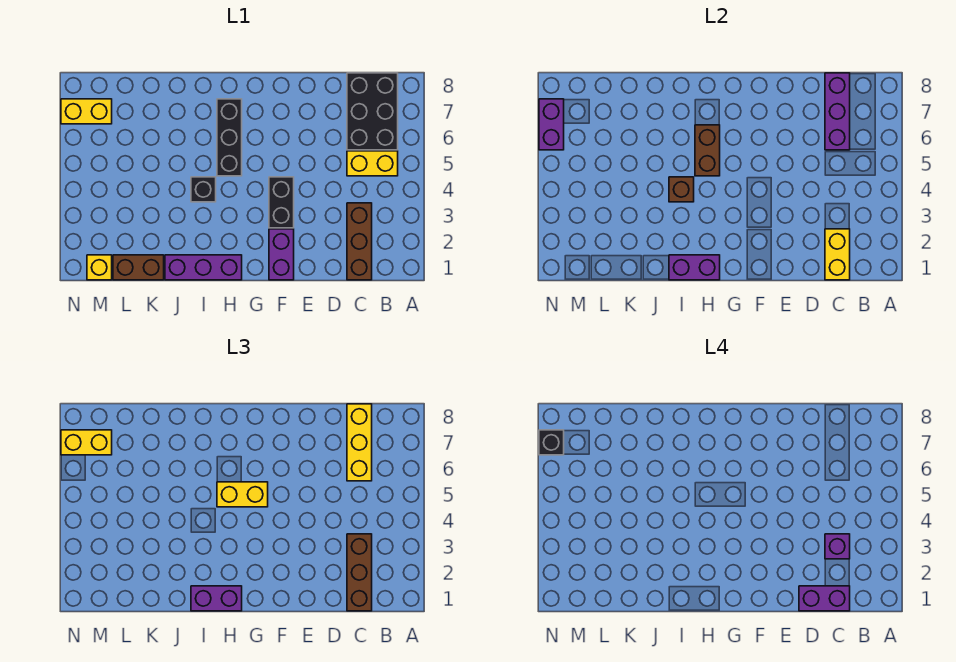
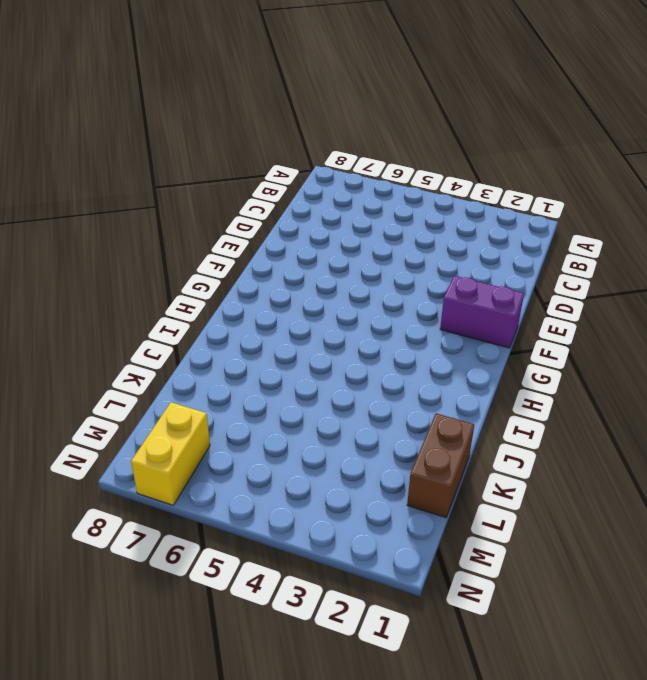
none -> yellow 1x2 brick [347,151,398,176]
none -> black 2x3 brick [347,73,398,150]
none -> brown 1x3 brick [347,203,372,280]

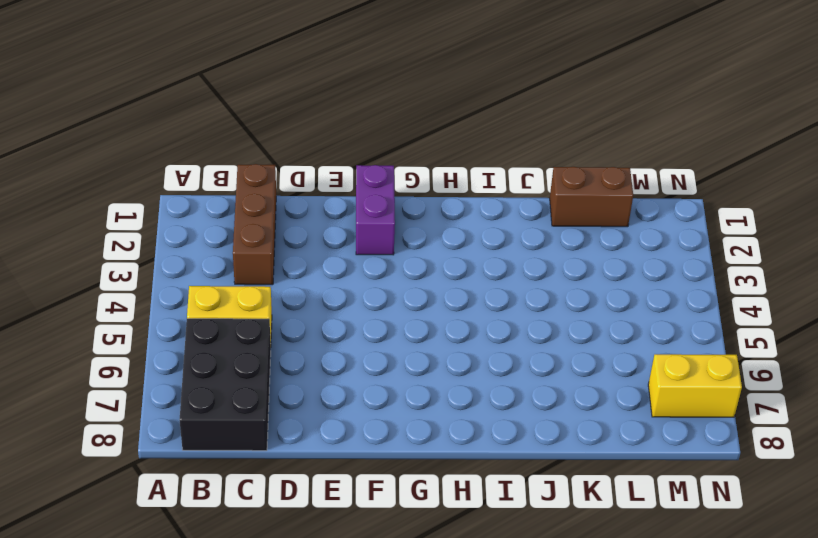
none -> black 1x2 brick [269,177,294,228]
none -> purple 1x3 brick [165,255,242,280]
none -> black 1x3 brick [217,99,242,176]

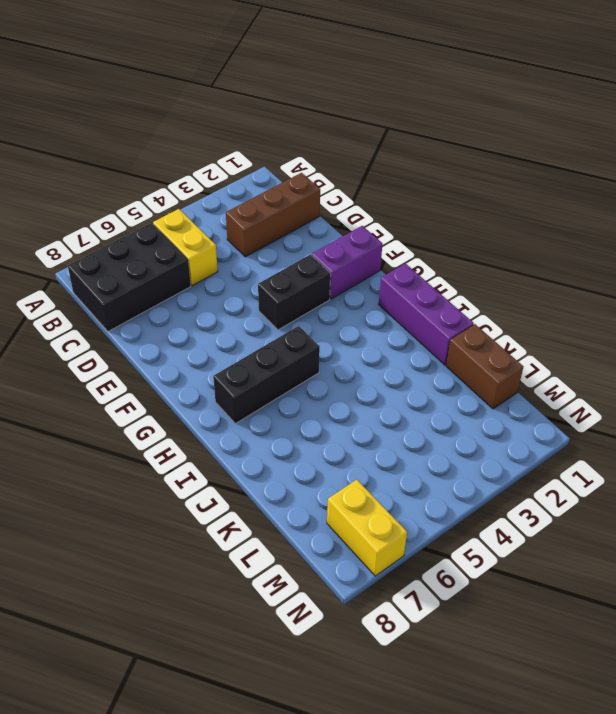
none -> black 1x1 brick [191,177,216,202]
none -> yellow 1x1 brick [87,255,112,280]
none -> yellow 1x2 brick [825,229,850,280]

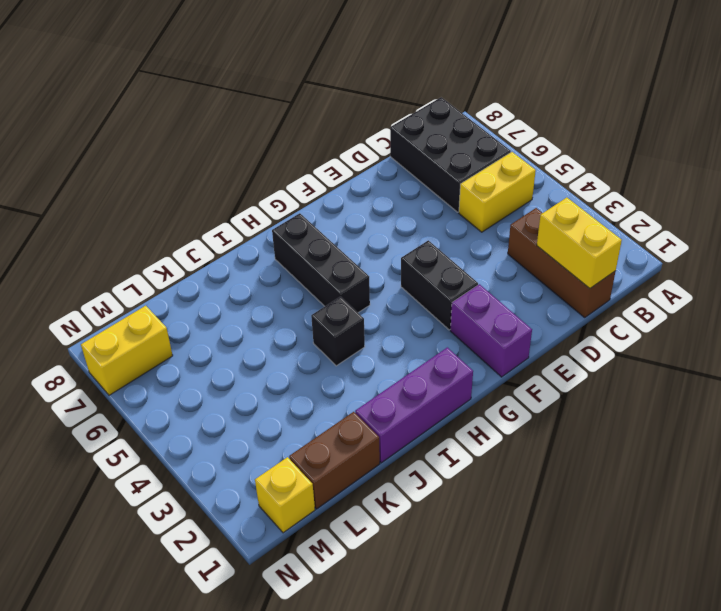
none -> purple 1x3 brick [825,73,850,150]
none -> purple 1x2 brick [669,255,720,280]
none -> brown 1x2 brick [695,125,720,176]

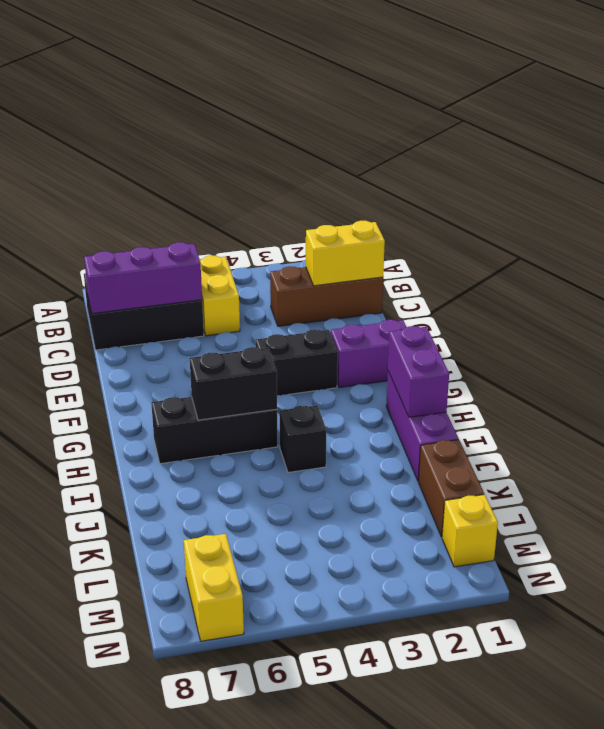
black 1x2 brick [190,347,277,420] -> brown 1x2 brick [695,125,720,176]
none -> brown 1x1 brick [669,177,694,202]
none -> purple 1x2 brick [539,99,564,150]
none -> brown 1x3 brick [347,534,372,611]

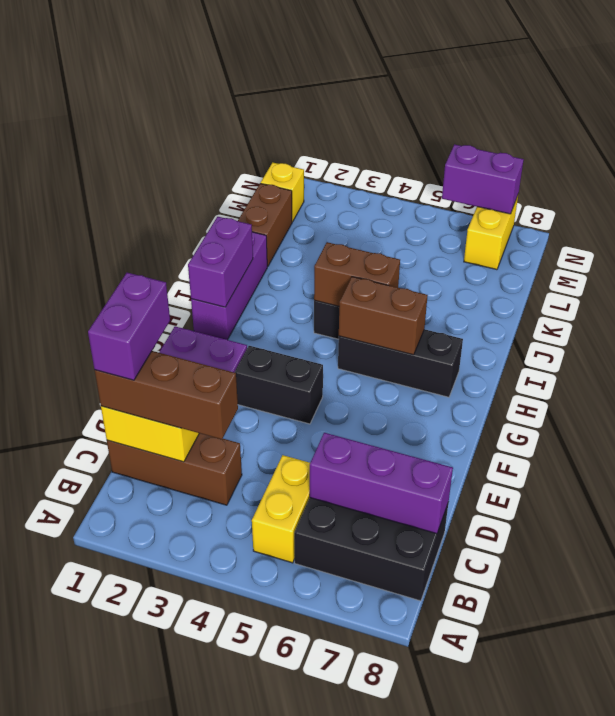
brown 1x2 brick [314,242,400,306] -> brown 1x1 brick [669,177,694,202]
none -> yellow 1x3 brick [347,404,372,481]
none -> yellow 1x2 brick [217,482,268,507]
none -> purple 1x2 brick [191,586,242,611]

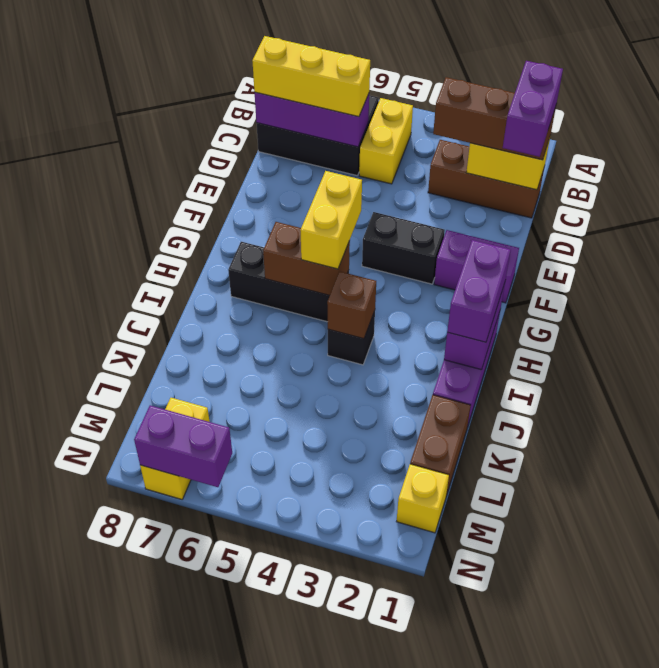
none -> yellow 1x2 brick [61,430,112,455]
none -> purple 1x1 brick [825,534,850,559]
none -> black 1x1 brick [539,430,564,455]

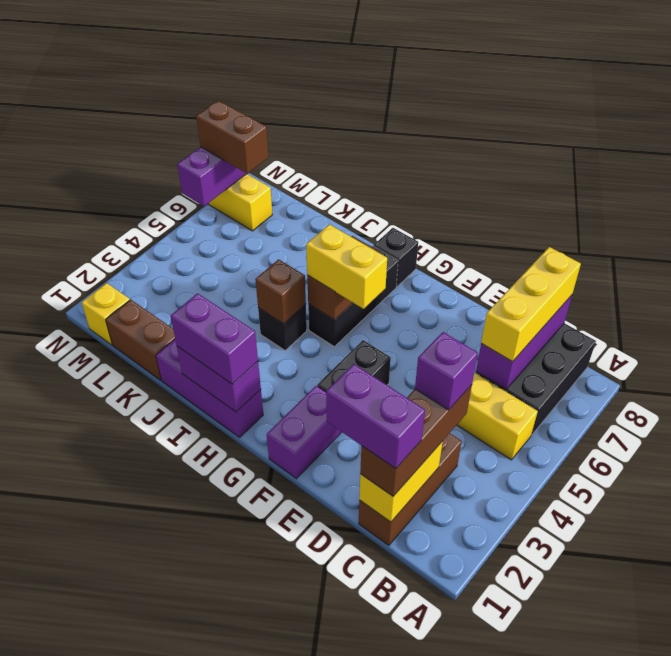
black 1x1 brick [374,228,418,287] -> black 1x1 brick moved to [539,430,564,455]
brown 1x2 brick [196,100,268,174] -> yellow 1x2 brick [61,430,112,455]

